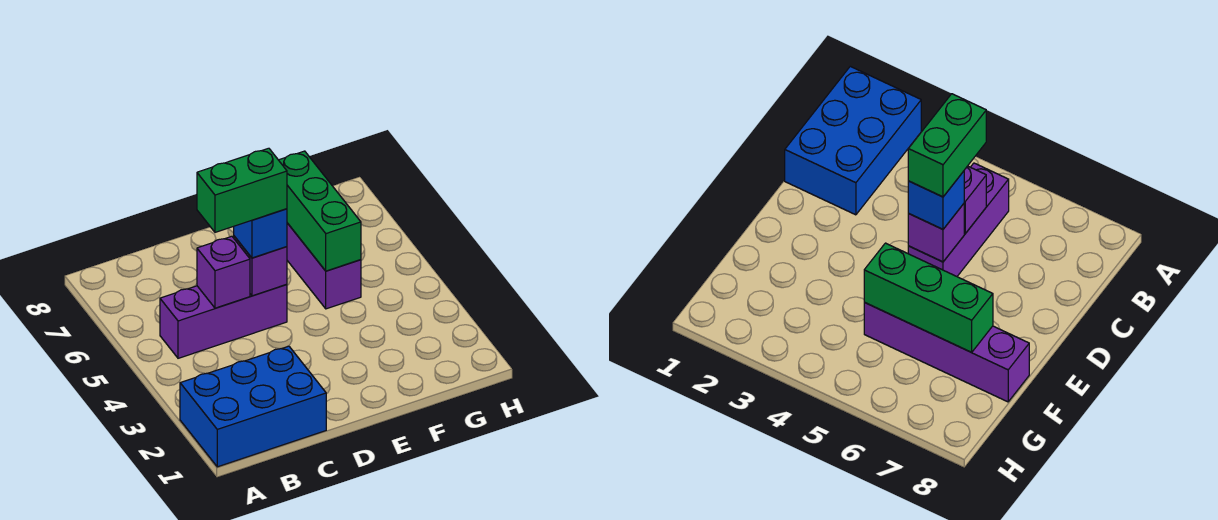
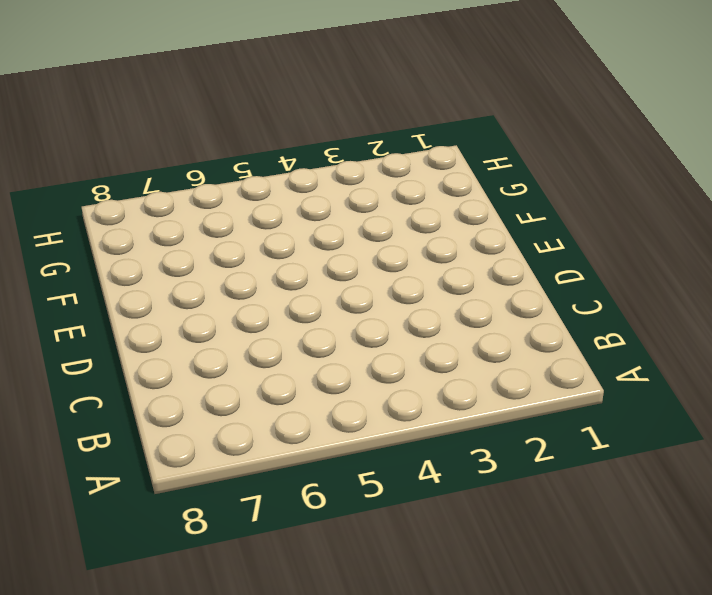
none -> blue 2x3 brick [180,346,326,467]
none -> purple 1x3 brick [160,284,287,358]

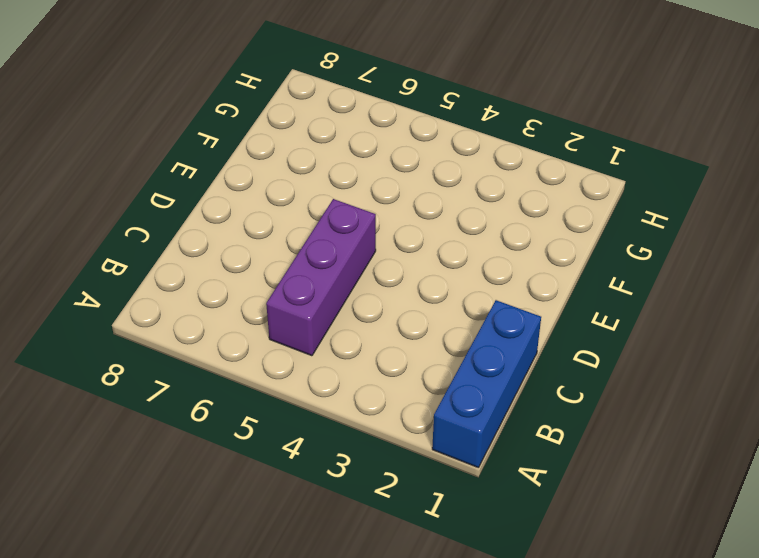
blue 1x3 brick [432,300,541,468] -> blue 2x3 brick [180,346,326,467]
none -> purple 1x4 brick [287,223,361,309]
none -> purple 1x1 brick [197,236,250,308]

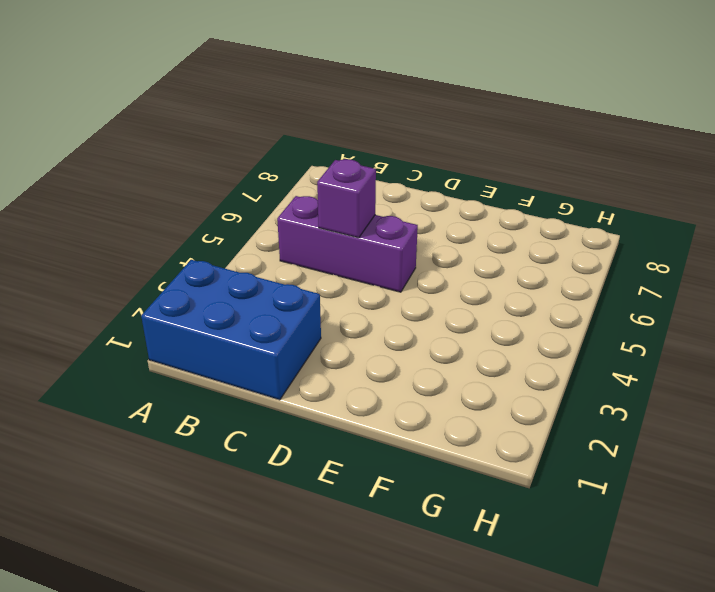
none -> purple 1x4 brick [287,223,361,309]
none -> purple 1x1 brick [234,236,287,296]

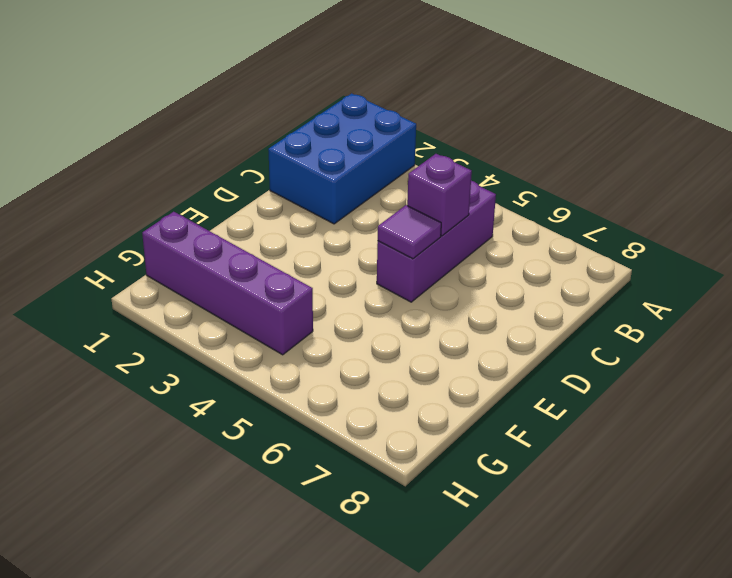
purple 1x1 tile [378,205,441,259] -> purple 1x1 brick [234,236,287,296]
purple 1x4 brick [142,212,313,355] -> purple 1x4 brick moved to [287,223,361,309]
none -> green 1x3 brick [279,151,361,271]
none -> blue 1x1 brick [234,209,287,258]

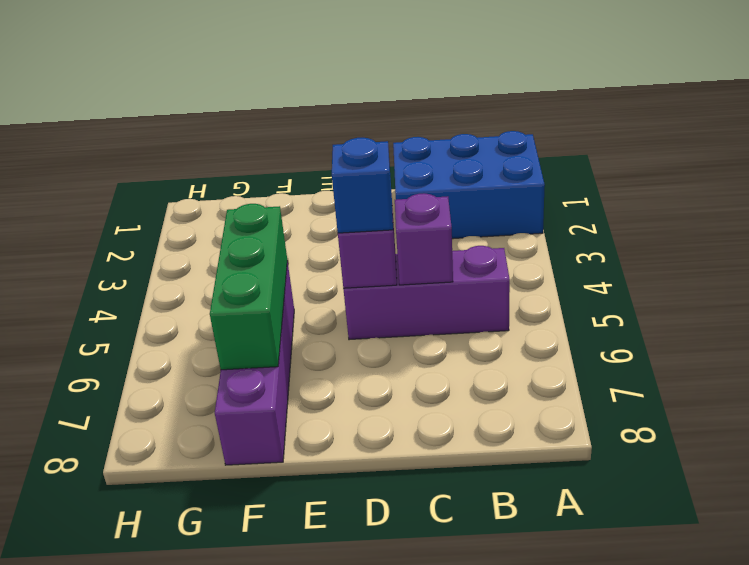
none -> green 1x2 brick [197,148,287,232]

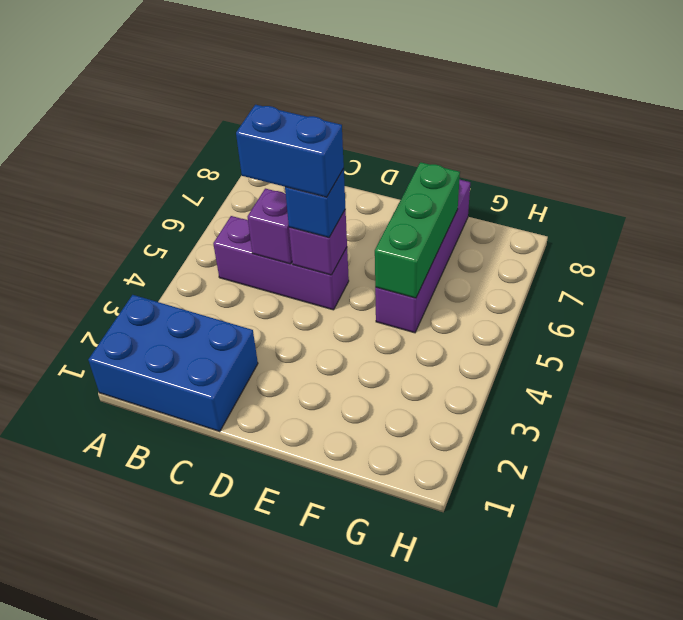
blue 1x2 brick [236,105,344,197] -> green 1x2 brick [197,148,287,232]

